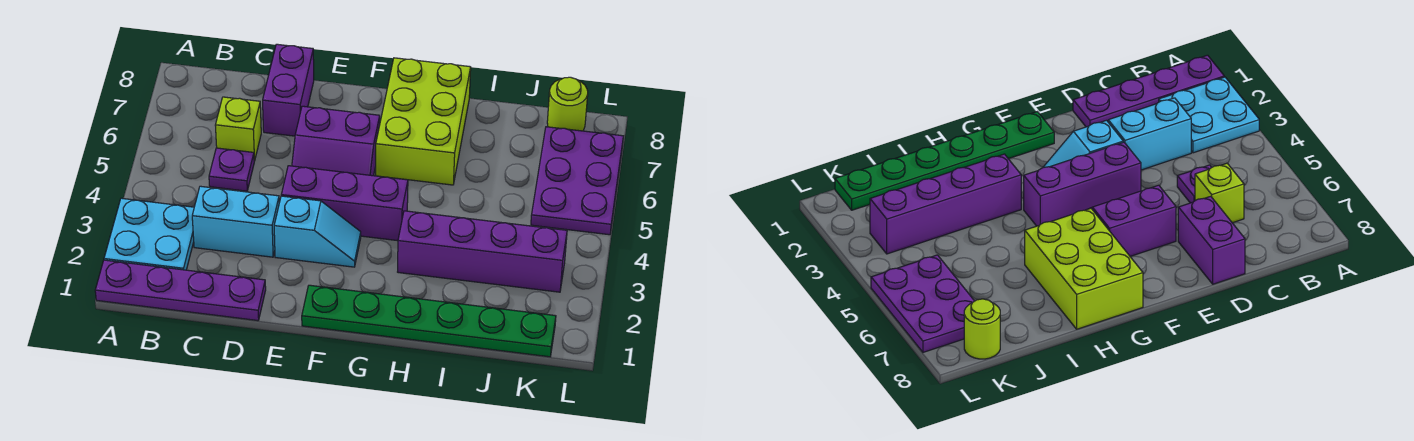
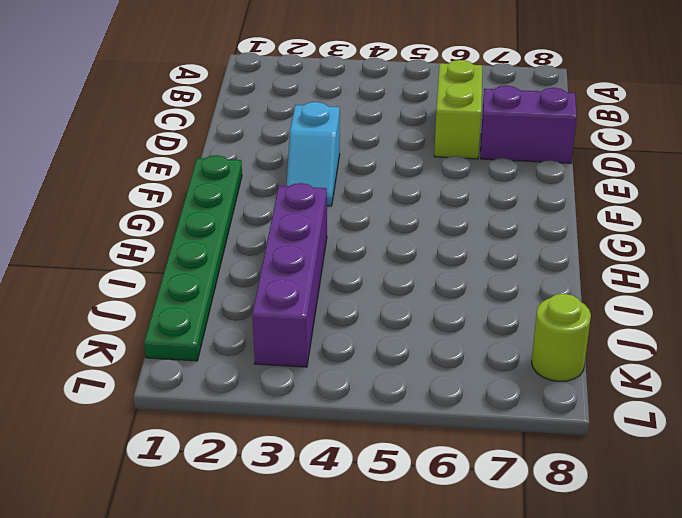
lime 1x2 brick [434,60,482,159] -> lime 1x1 brick [215,97,261,161]
none -> purple 1x4 plate [95,260,266,321]
none -> cyan 2x2 plate [104,198,194,270]
none -> cyan 1x2 brick [192,186,279,257]

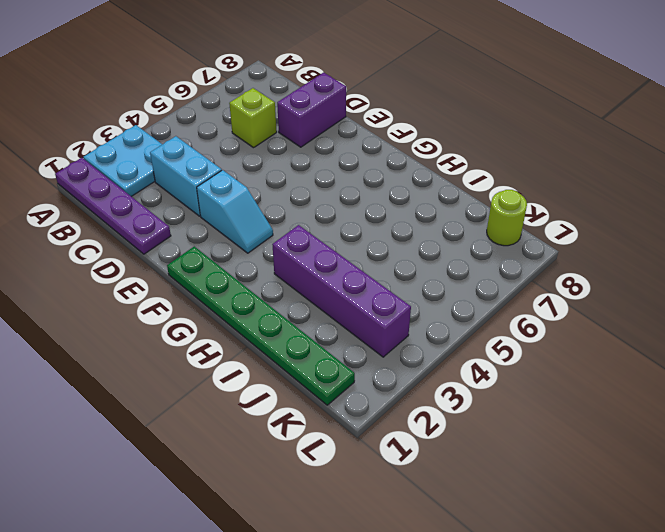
none -> purple 1x1 plate [209,148,254,191]
none -> purple 1x3 brick [281,166,408,241]
none -> purple 2x2 slope [292,106,380,176]

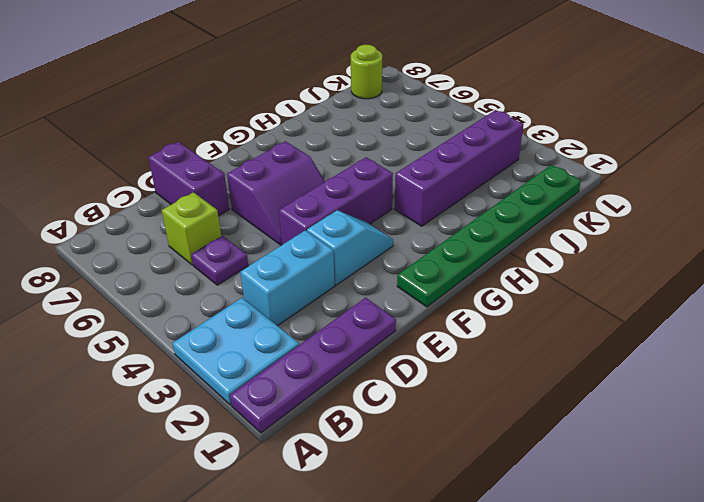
none -> lime 2x3 brick [376,58,471,185]
none -> purple 2x3 plate [531,127,623,235]

